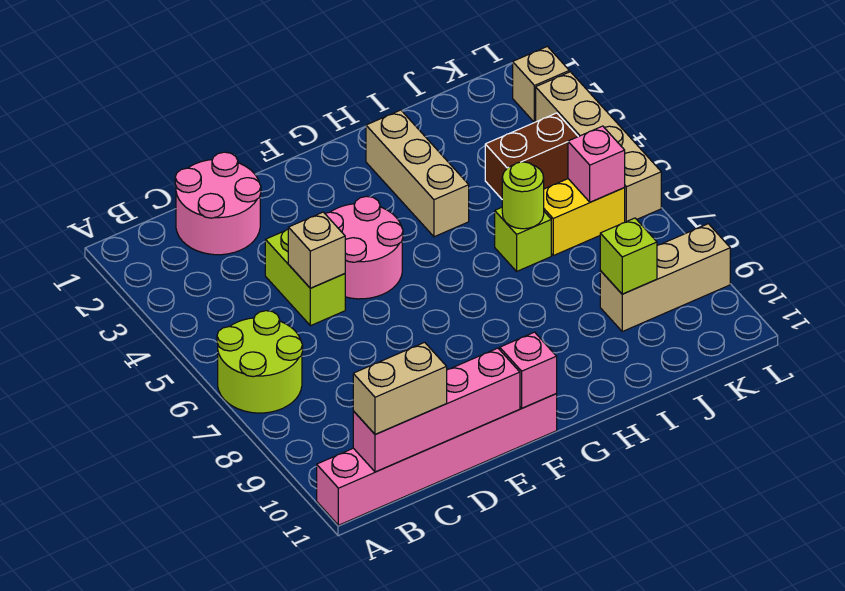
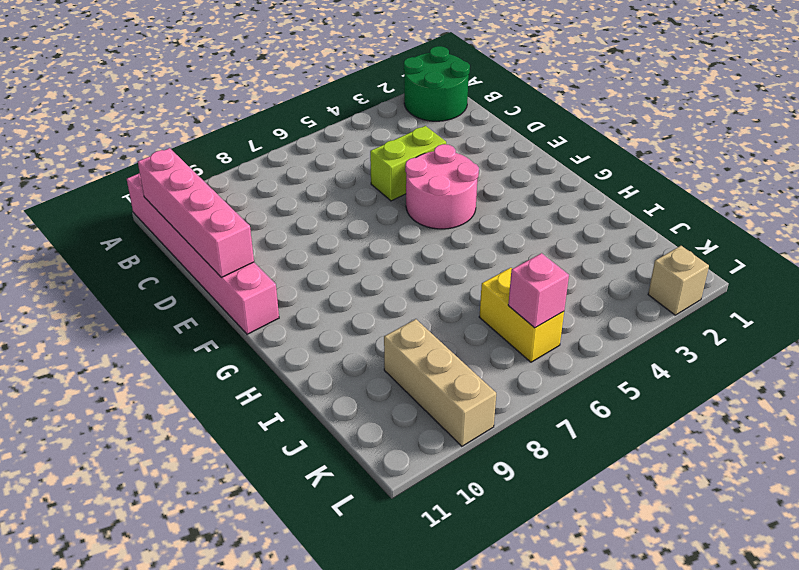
green 2x2 round brick [404,46,470,121] -> none
none -> lime 2x2 round brick [217,311,303,413]
none -> pink 2x2 round brick [175,152,261,255]
none -> tan 1x3 brick [366,110,469,237]

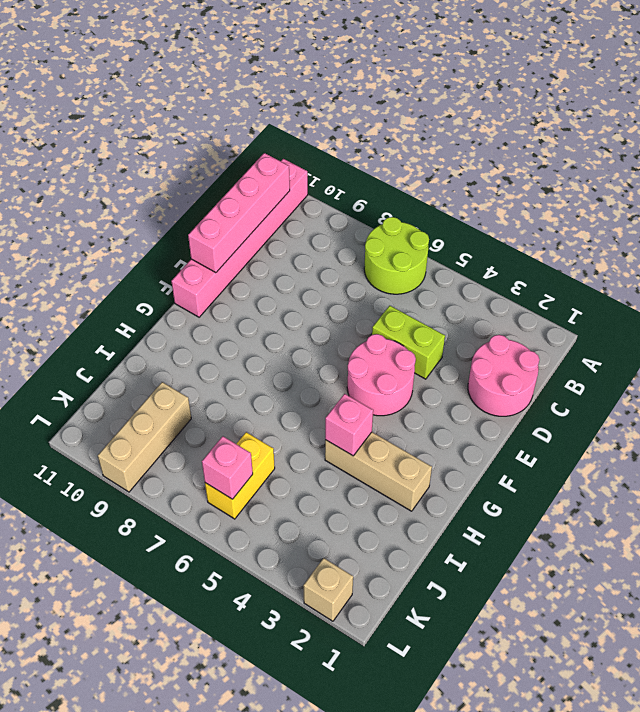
pink 1x1 brick [325,394,373,456] -> pink 1x1 brick moved to [500,332,557,408]
none -> lime 1x1 brick [495,207,551,271]
none -> brown 1x2 brick [485,113,578,199]
none -> tan 1x4 brick [536,72,661,222]

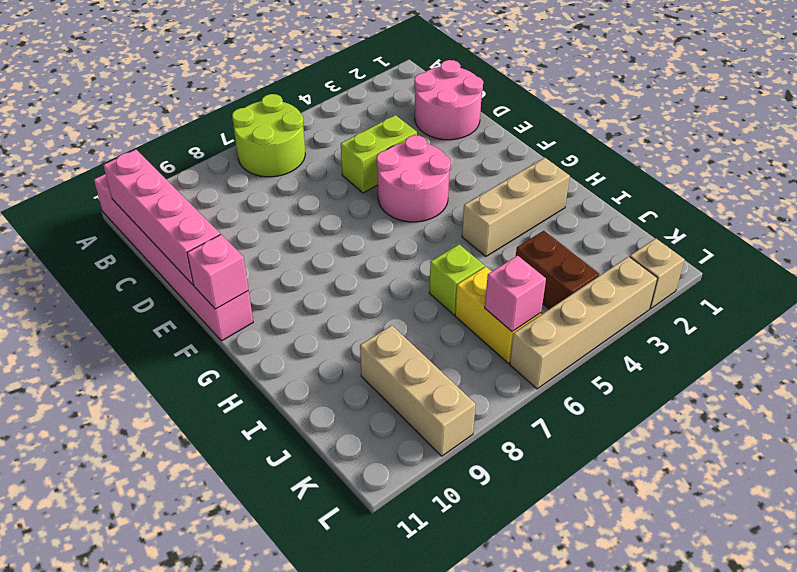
none -> tan 1x1 brick [288,212,345,288]
none -> lime 1x1 round brick [502,162,544,229]
none -> lime 1x1 brick [600,218,657,294]

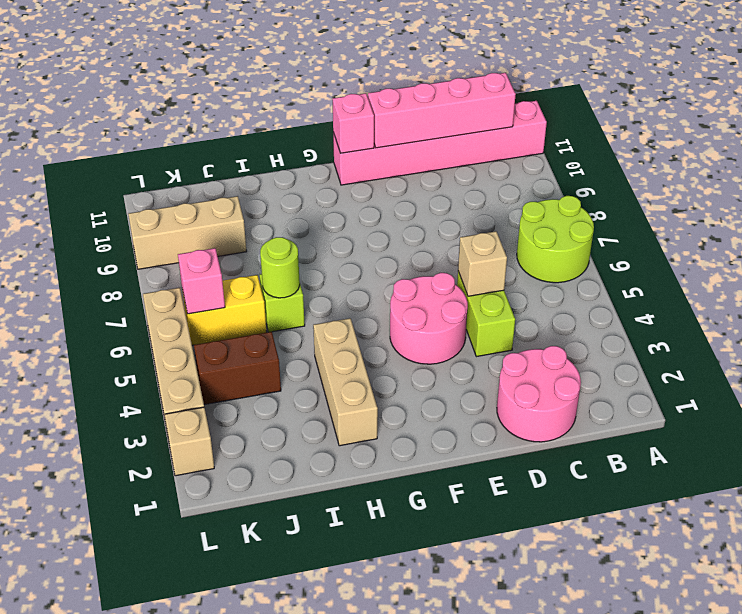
none -> lime 1x1 brick [600,218,657,294]
none -> tan 1x2 brick [353,342,447,435]

